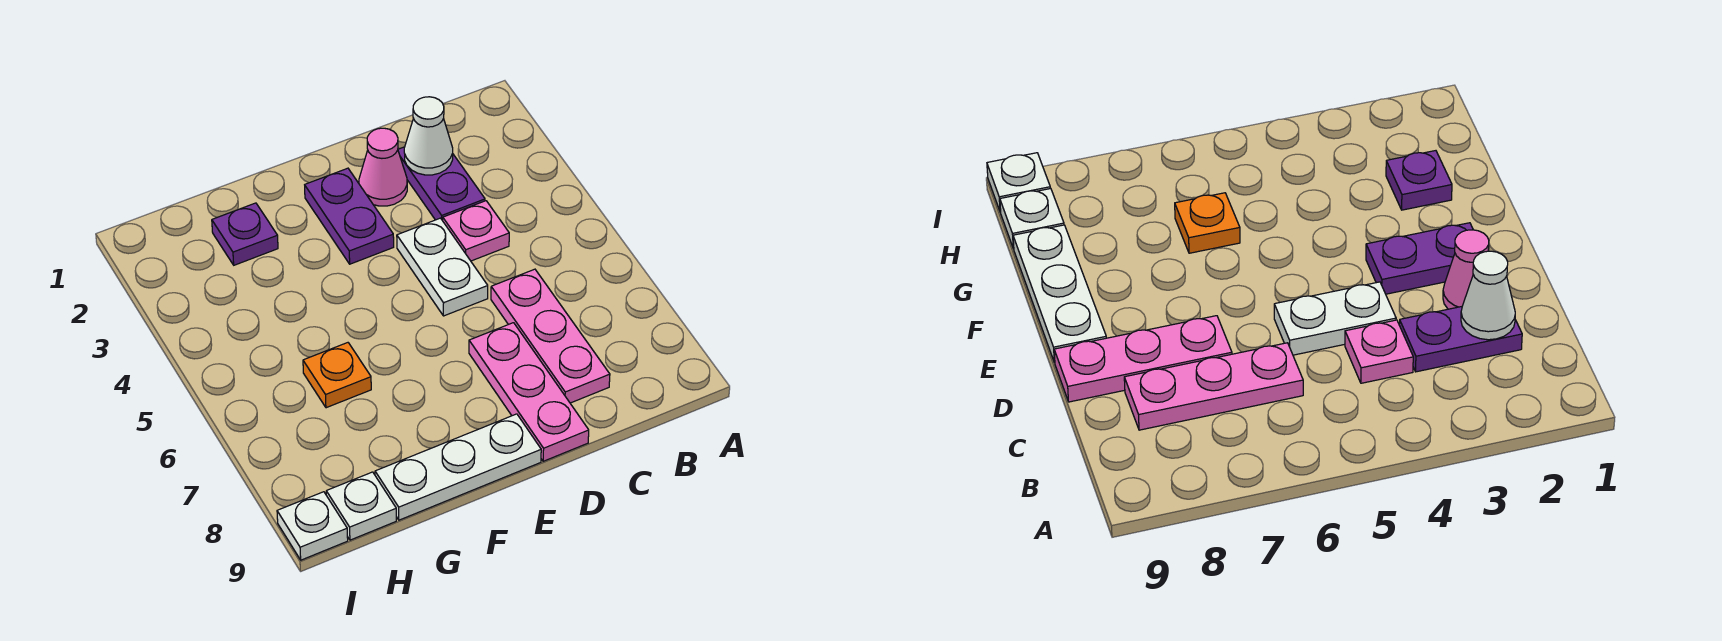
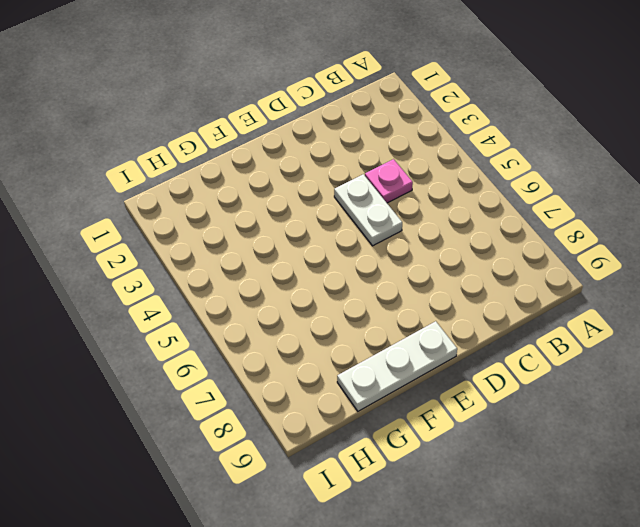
none -> purple 1x2 plate [398,147,485,221]
none -> pink 1x3 plate [491,269,610,403]
none -> pink 1x1 cone [359,128,407,206]

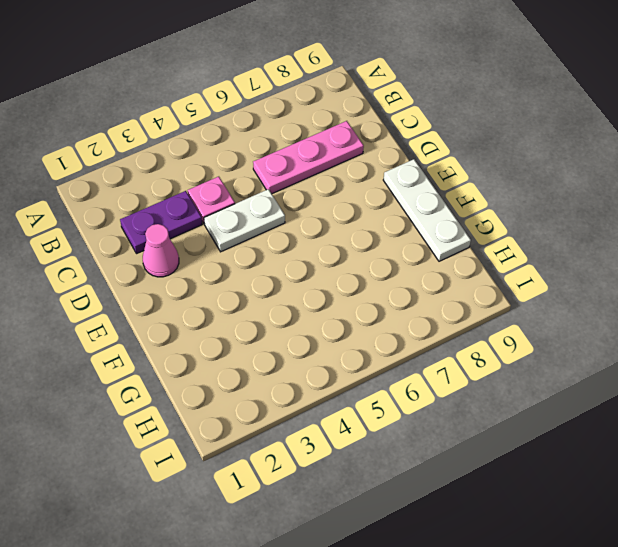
none -> pink 1x3 plate [469,323,589,461]
none -> purple 1x2 plate [305,168,394,264]
none -> purple 1x1 plate [212,203,278,265]

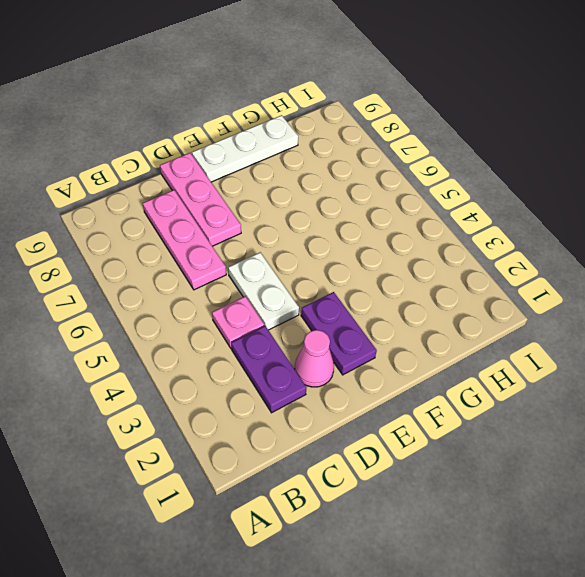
none -> purple 1x1 plate [212,203,278,265]
none -> orange 1x1 plate [303,343,371,408]
none -> white 1x1 plate [326,472,396,540]

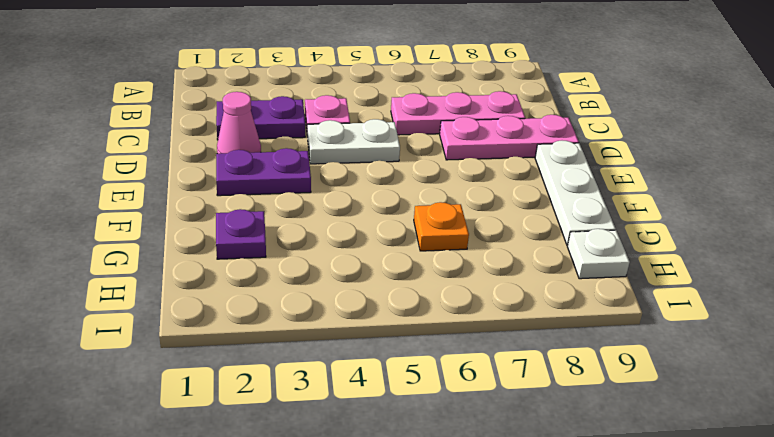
none -> white 1x1 plate [277,492,348,560]
none -> white 1x1 cone [404,97,453,175]

